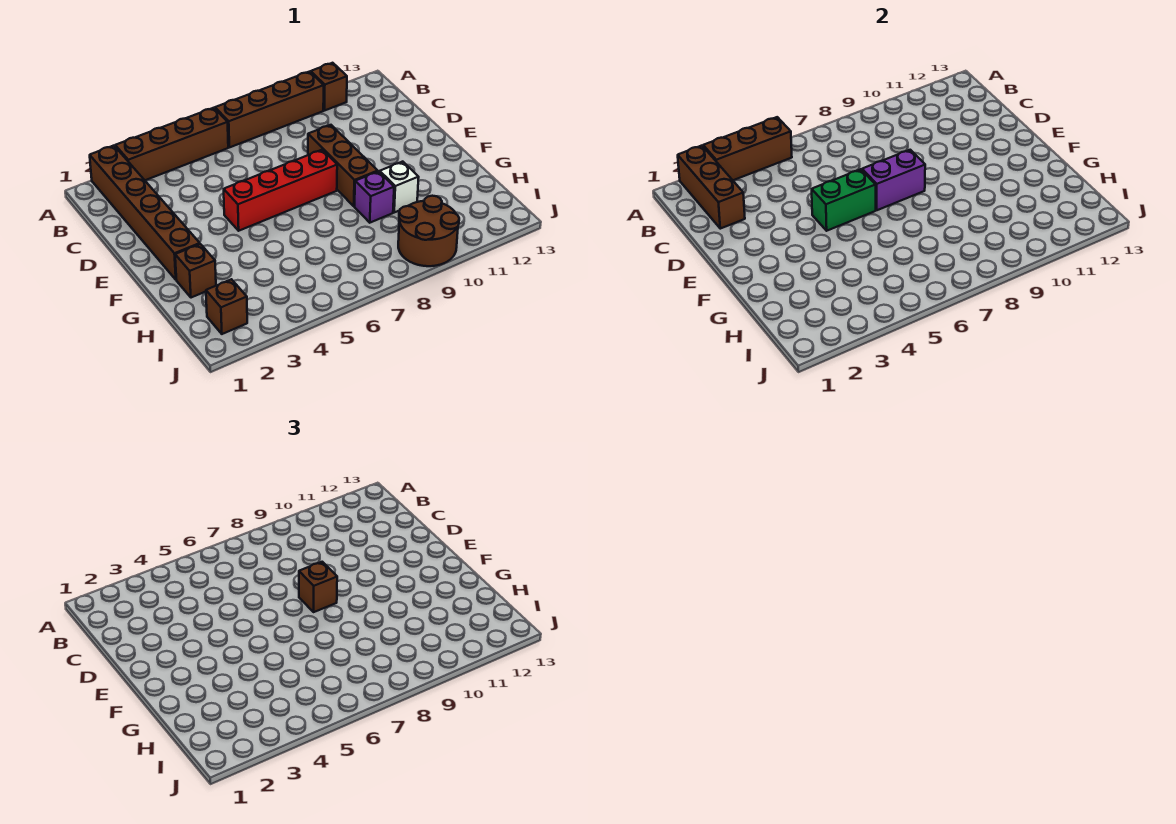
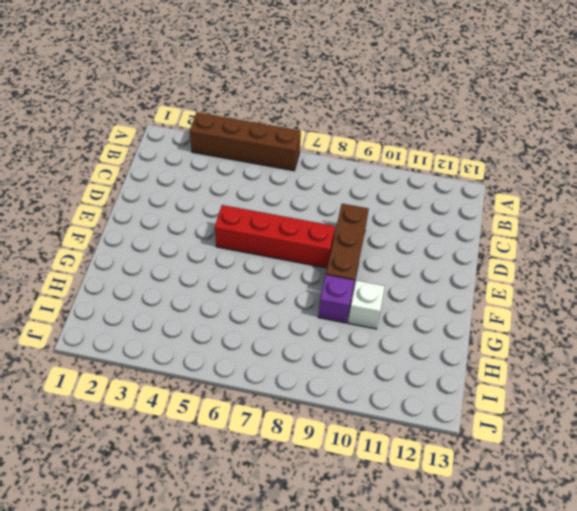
none -> brown 1x6 brick [90,146,200,280]
none -> brown 1x4 brick [215,72,324,147]
none -> brown 1x1 brick [311,63,347,110]

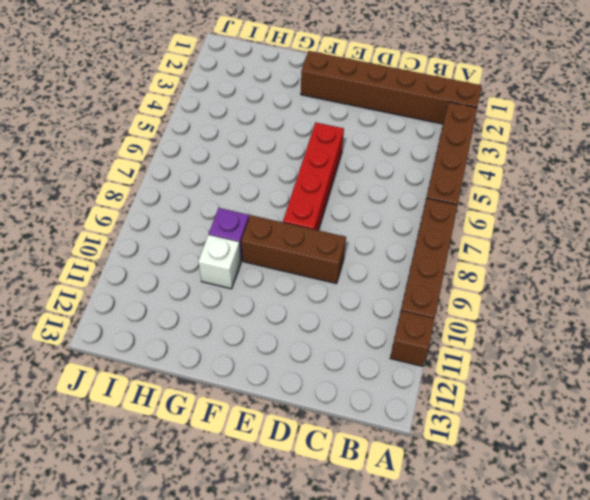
none -> brown 1x1 brick [175,244,216,298]
none -> brown 1x1 brick [206,279,247,334]
none -> brown 2x2 round brick [398,196,459,266]

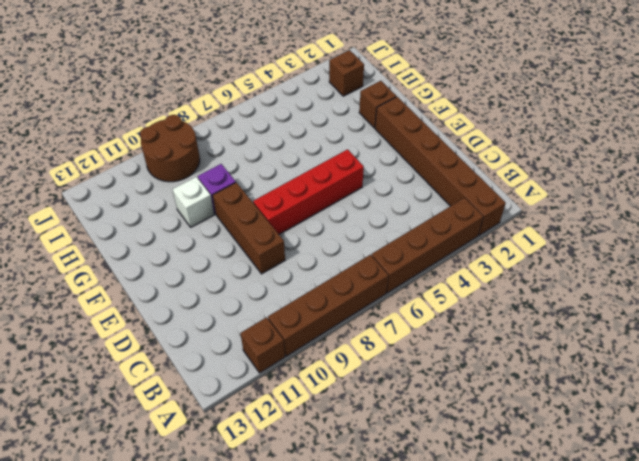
none -> brown 1x3 brick [678,146,745,229]
none -> brown 1x3 brick [703,117,792,180]
none -> green 1x2 brick [812,169,876,231]

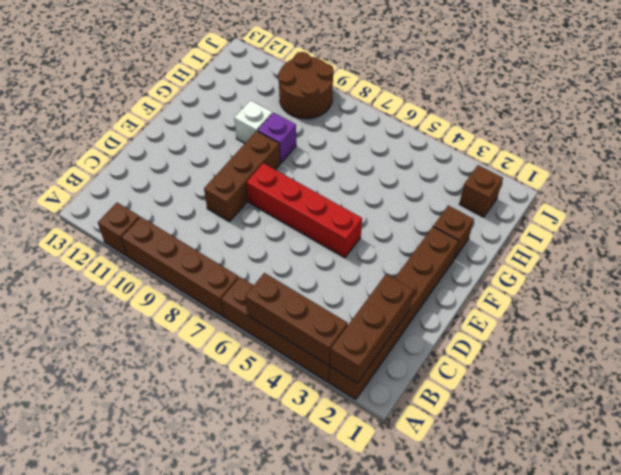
none -> green 1x2 brick [812,169,876,231]
none -> purple 1x2 brick [862,150,925,210]
none -> brown 1x1 brick [299,562,337,612]

